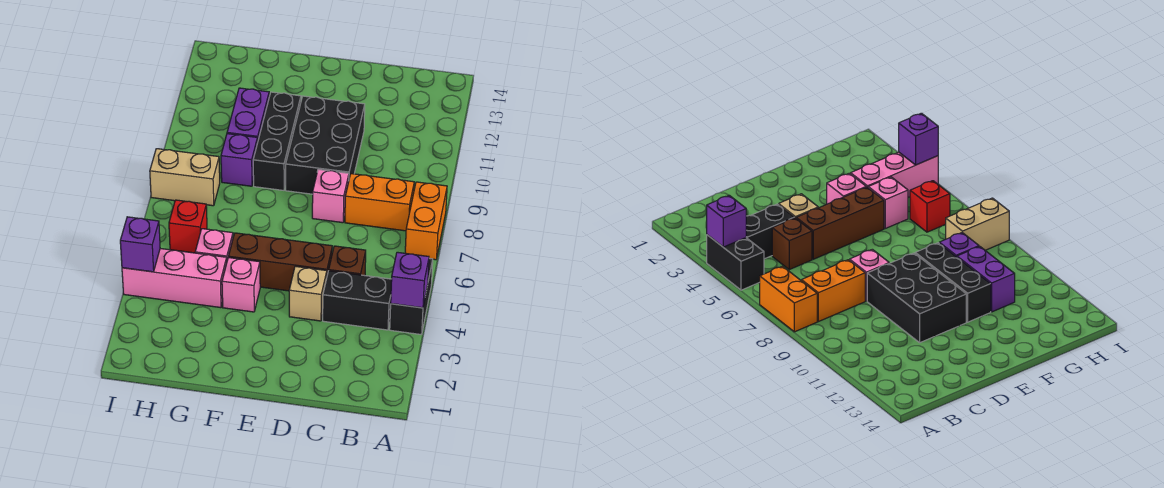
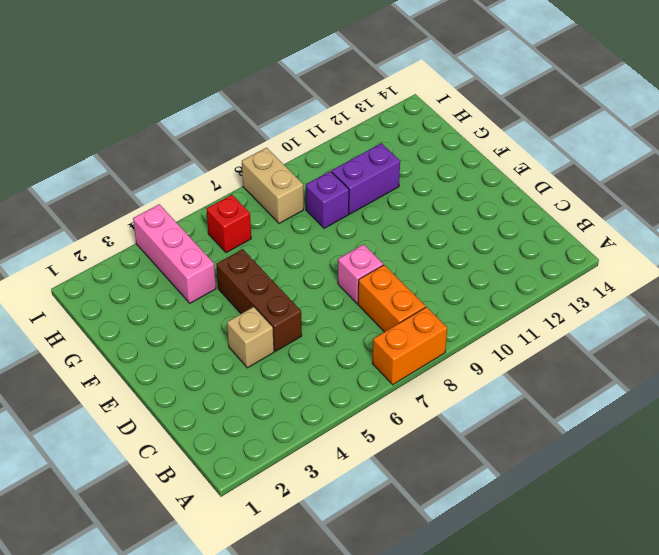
none -> black 1x2 brick [390,258,433,335]
none -> black 1x2 brick [323,271,392,330]
none -> brown 1x1 brick [329,246,366,276]

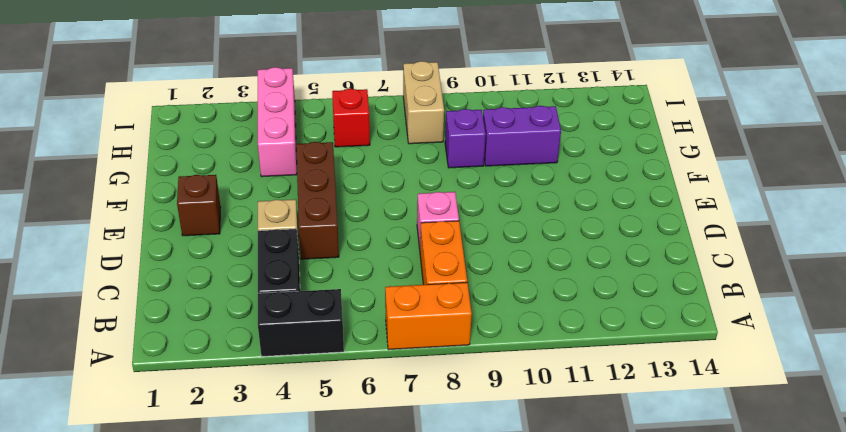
brown 1x1 brick [177,175,221,236] -> brown 1x1 brick moved to [329,246,366,276]
none -> black 2x3 brick [286,96,365,194]
none -> pink 1x1 brick [222,258,260,312]
none -> black 1x3 brick [253,92,301,190]

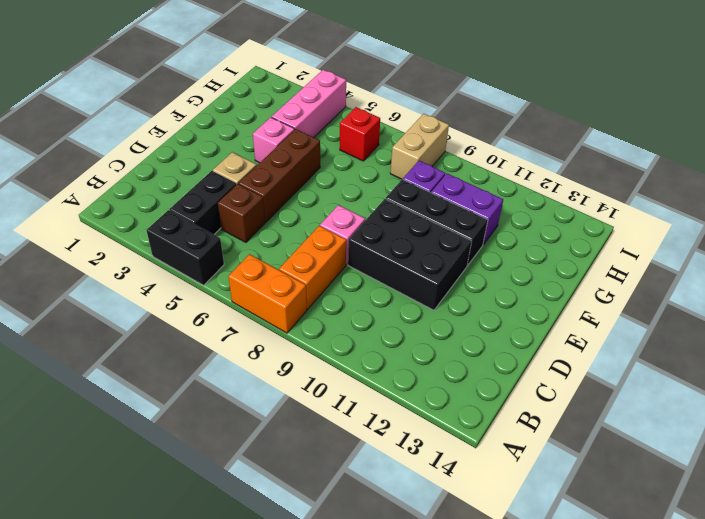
none -> pink 1x1 brick [195,229,233,260]
none -> purple 1x1 brick [391,252,429,308]
none -> purple 1x1 brick [120,217,160,272]

